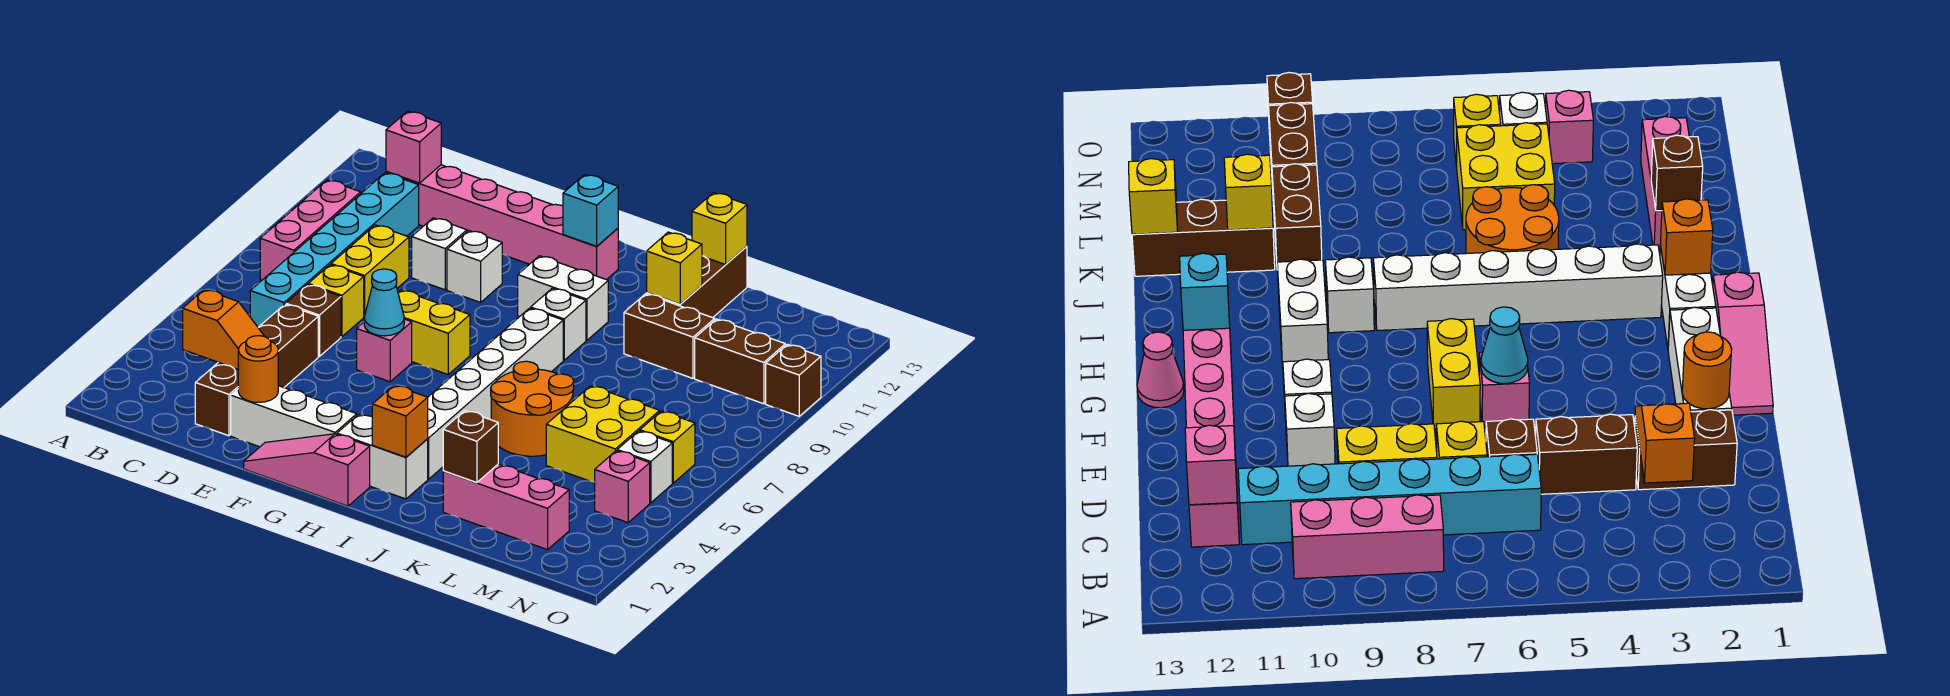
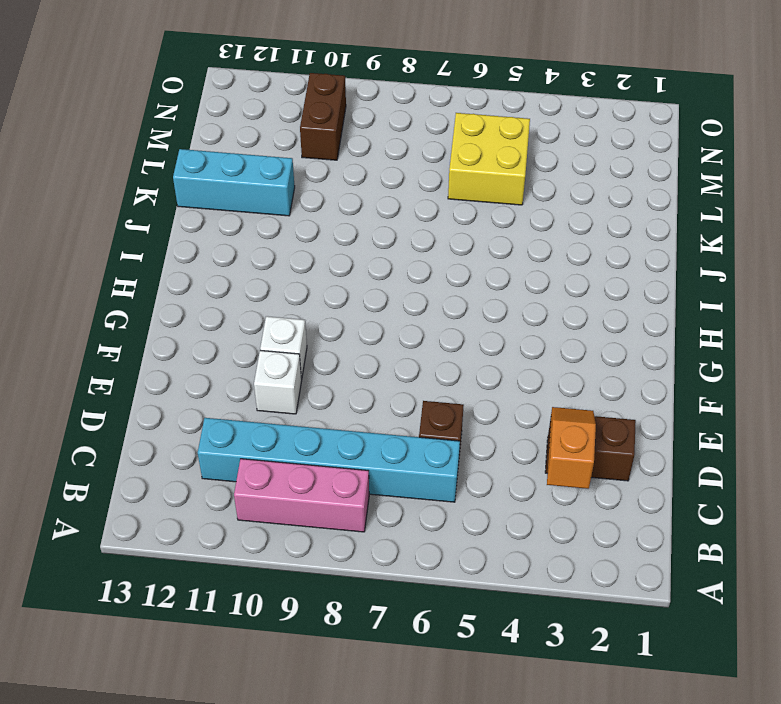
cyan 1x3 brick [173,149,295,216] -> brown 1x3 brick [647,246,747,318]
none -> pink 1x6 brick [386,165,618,280]
none -> brown 1x2 brick [258,304,318,387]
none -> yellow 1x1 brick [308,265,364,337]
none -> yellow 1x2 brick [331,225,409,317]

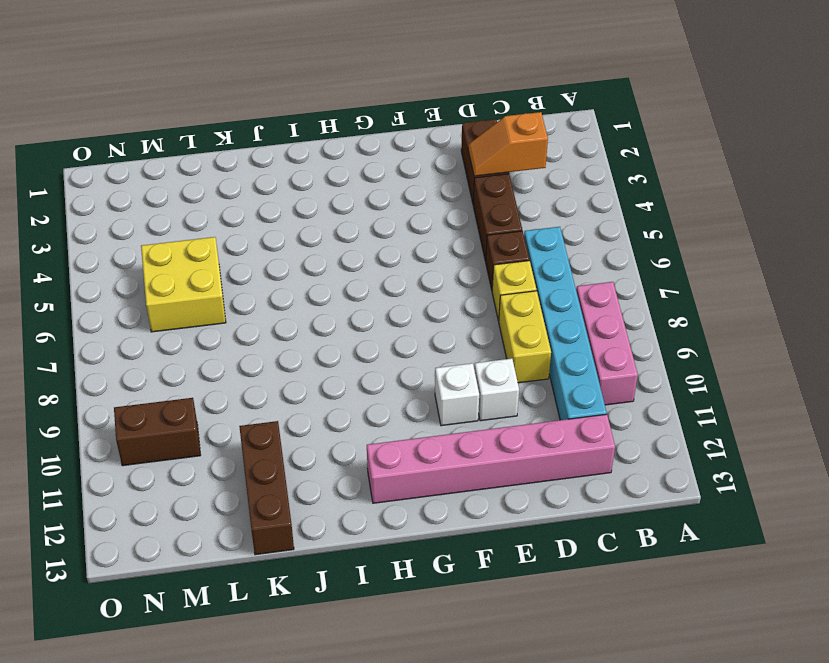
none -> white 1x3 brick [231,386,357,447]
none -> pink 1x3 slope [244,434,370,506]
none -> pink 1x1 brick [357,319,412,382]
none -> yellow 1x2 brick [398,290,470,374]

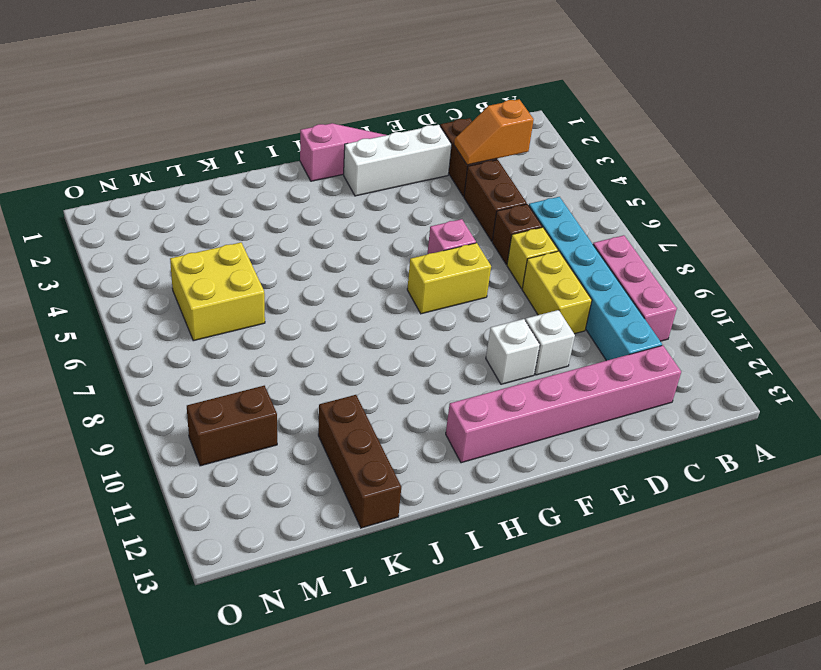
none -> pink 1x1 cone [1137,332,1184,408]
none -> white 1x2 brick [337,414,428,499]
none -> white 1x2 brick [518,256,608,340]
none -> white 1x6 brick [428,308,563,479]

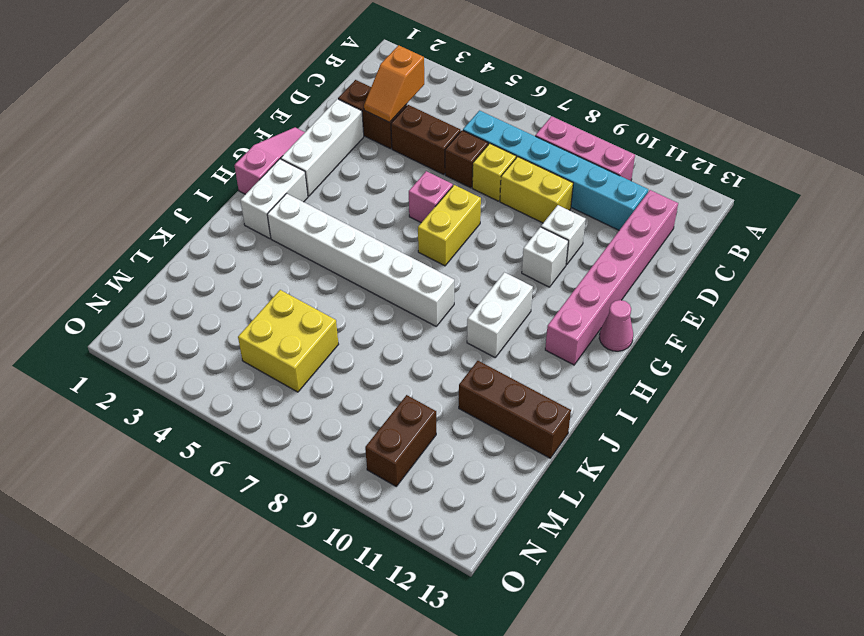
none -> white 1x1 brick [531,288,586,360]
none -> orange 2x2 round brick [491,361,574,456]
none -> pink 1x3 brick [443,464,569,550]
none -> brown 1x2 brick [624,294,715,378]

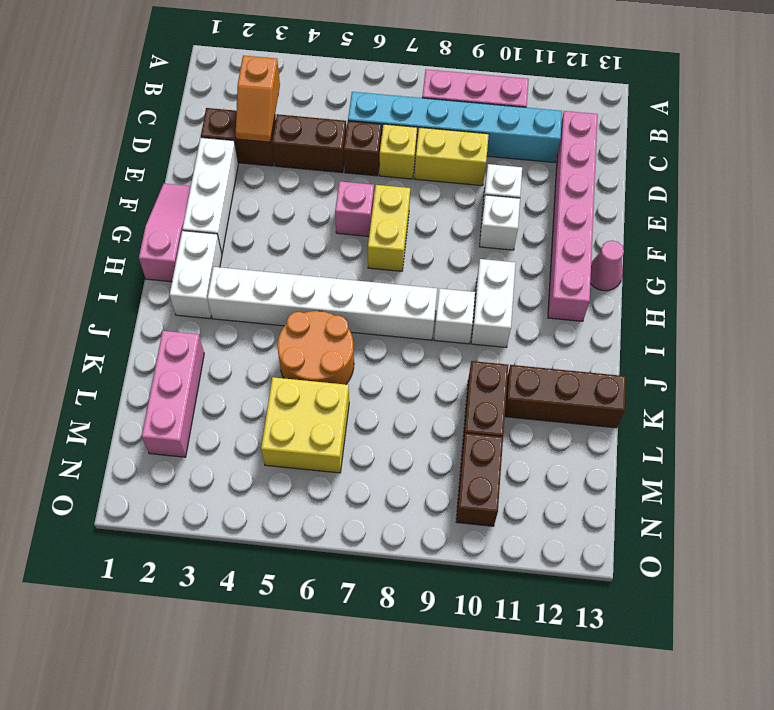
none -> pink 1x1 brick [595,451,650,523]
none -> white 1x1 brick [617,431,672,503]
none -> yellow 1x1 brick [640,411,695,483]
none -> brown 1x1 brick [766,344,821,416]

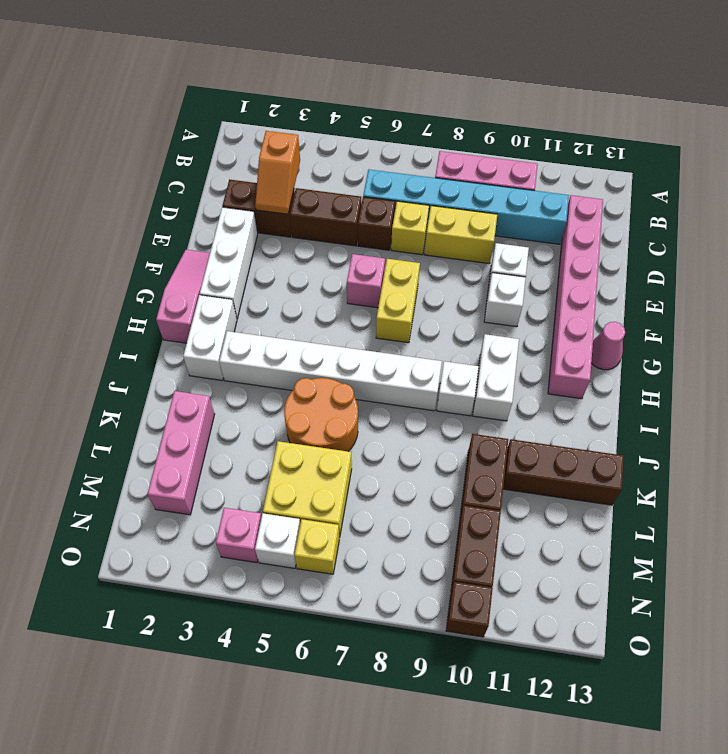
none -> pink 1x1 brick [386,111,441,183]
none -> orange 1x1 round brick [238,336,278,402]
none -> cyan 1x1 cone [364,269,404,336]
none -> cyan 1x1 brick [563,174,618,246]

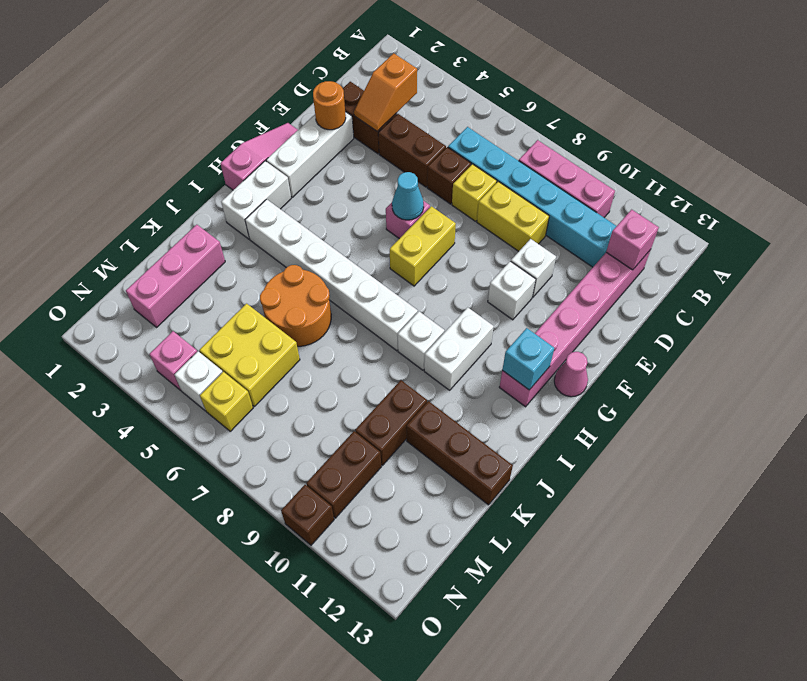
none -> orange 1x1 brick [372,385,428,457]
none -> brown 1x1 brick [443,411,498,483]
none -> yellow 1x1 brick [647,232,702,304]
none -> yellow 1x1 brick [692,193,747,265]

